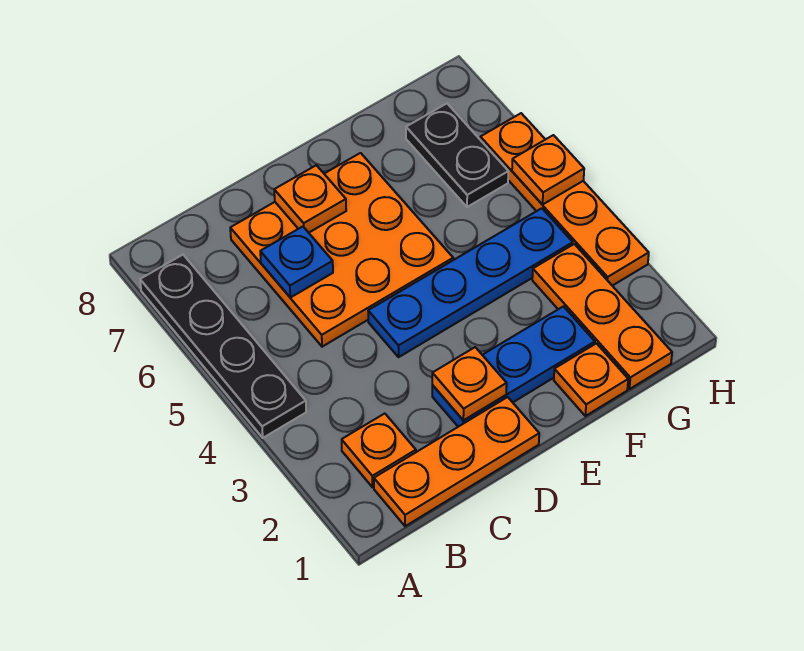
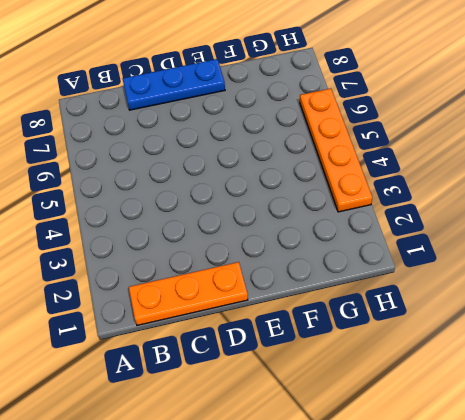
blue 1x3 plate [123,59,225,110] -> blue 1x3 plate moved to [432,306,595,427]
none -> black 1x4 plate [140,255,306,438]
none -> orange 1x1 plate [342,414,416,487]
none -> orange 3x3 plate [230,153,453,347]

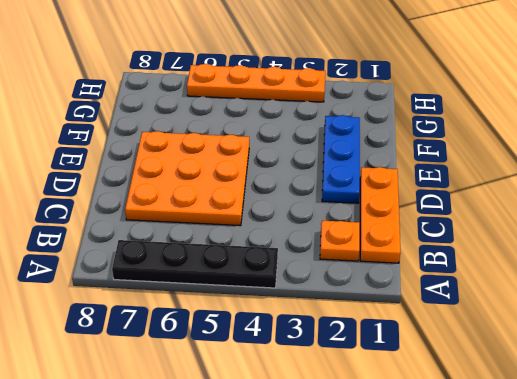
none -> blue 1x4 plate [368,208,573,357]
none -> orange 1x1 plate [554,343,628,416]
none -> orange 1x3 plate [532,244,672,389]

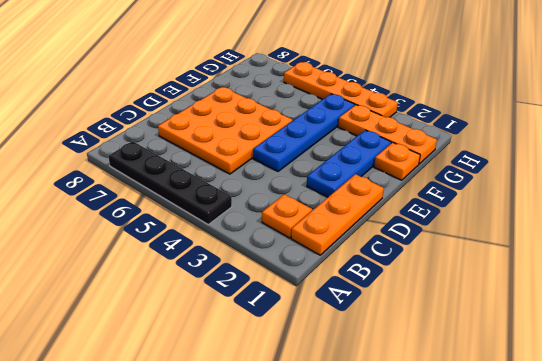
none -> black 1x2 plate [406,104,508,207]
none -> blue 1x1 plate [260,227,333,298]
none -> orange 1x1 plate [432,347,507,421]

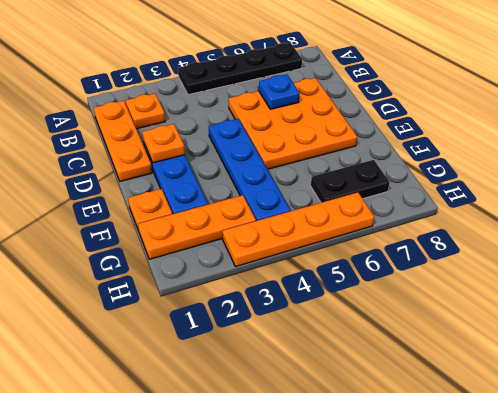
none -> orange 1x1 plate [274,165,346,233]
none -> orange 1x1 plate [512,135,584,205]

